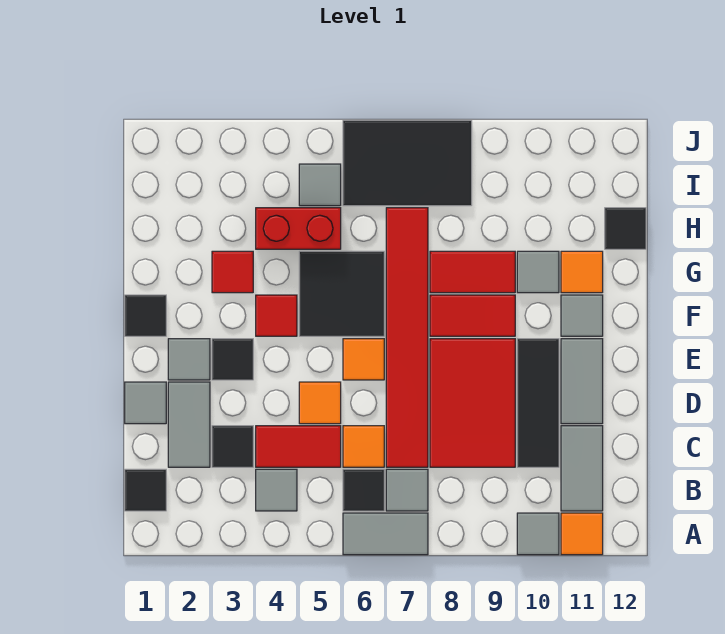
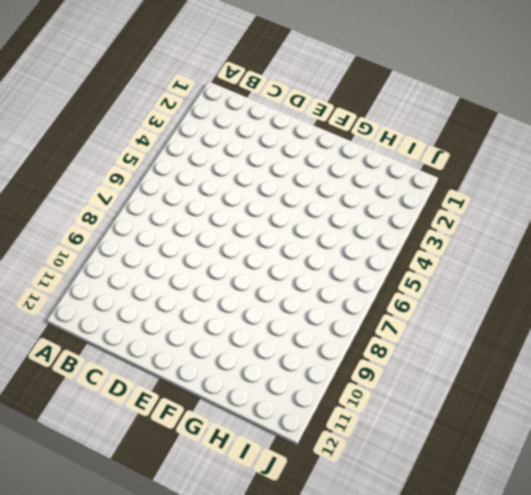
none -> grey 1x2 tile [343,513,428,555]
none -> grey 1x1 tile [517,513,559,555]
none -> orange 1x1 tile [561,513,603,555]
none -> black 1x1 tile [125,469,166,511]

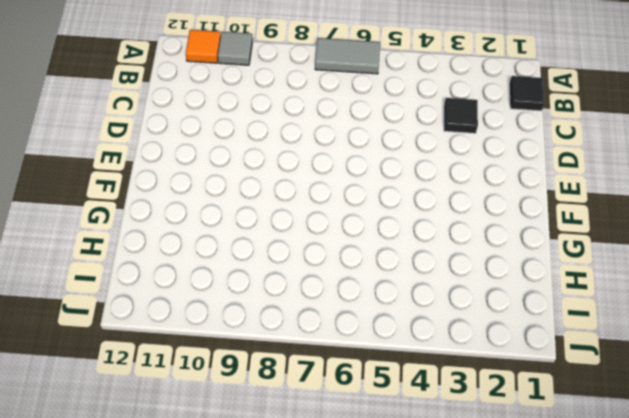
none -> grey 1x1 tile [256,469,297,511]
none -> black 1x1 tile [343,469,384,511]
none -> grey 1x1 tile [386,469,428,511]
none -> grey 1x2 tile [561,426,603,511]

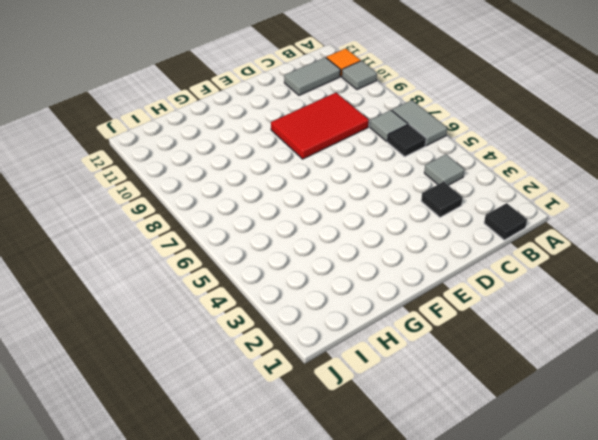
none -> grey 1x2 tile [168,382,210,467]
none -> red 1x2 tile [256,426,341,467]
none -> orange 1x1 tile [343,426,384,467]
none -> red 1x6 tile [386,208,428,467]

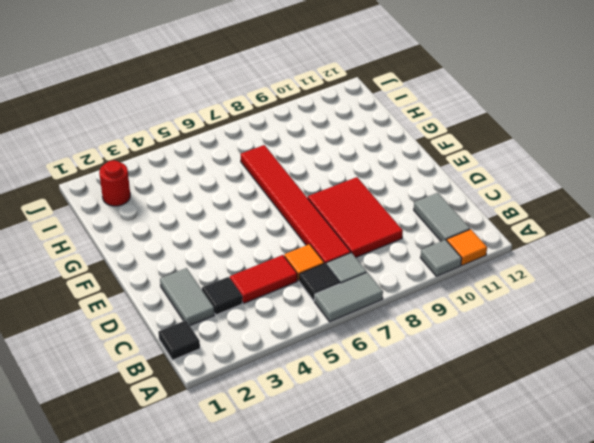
red 1x1 round brick [99,160,130,206] -> none
none -> grey 1x1 tile [256,469,297,511]
none -> black 1x3 tile [517,339,559,467]
none -> grey 1x1 tile [125,382,166,424]
none -> orange 1x1 tile [299,382,341,424]

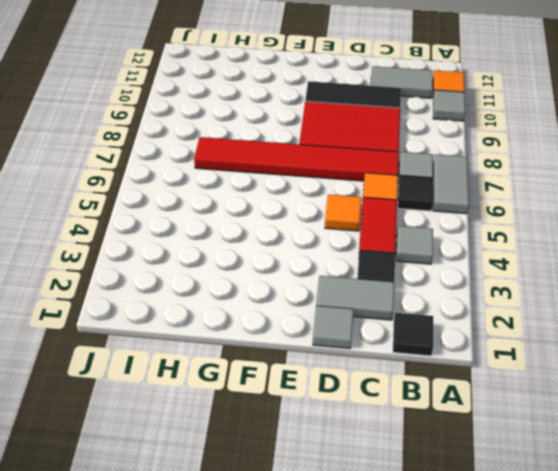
none -> grey 1x2 tile [561,339,603,424]
none -> grey 1x1 tile [168,339,210,380]
none -> black 1x1 tile [212,339,253,380]
none -> orange 1x1 tile [343,339,384,380]

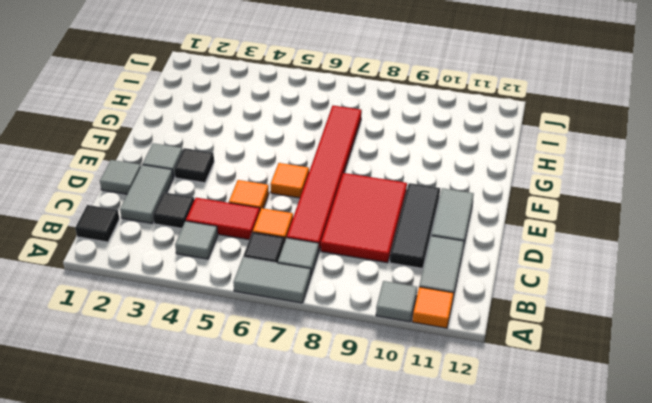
none -> black 1x1 tile [125,295,166,336]
none -> red 1x1 tile [256,295,297,336]
none -> black 2x2 tile [299,251,384,336]
none -> red 1x2 tile [430,295,515,336]

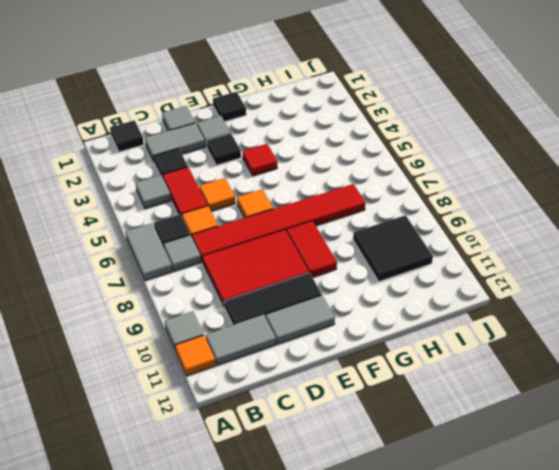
black 2x2 tile [353,215,433,281] -> black 2x2 tile moved to [299,251,384,336]
none -> grey 1x1 tile [561,295,603,336]
none -> red 1x1 tile [212,251,253,293]
none -> red 1x2 tile [430,251,515,293]
none -> grey 1x1 tile [517,251,559,293]

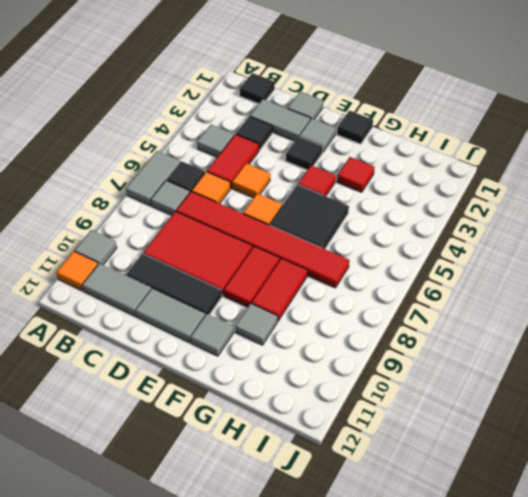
none -> orange 1x1 tile [561,251,603,293]
none -> red 1x2 brick [256,208,341,249]
none -> black 1x1 tile [605,208,646,249]
none -> grey 1x1 tile [299,164,341,206]

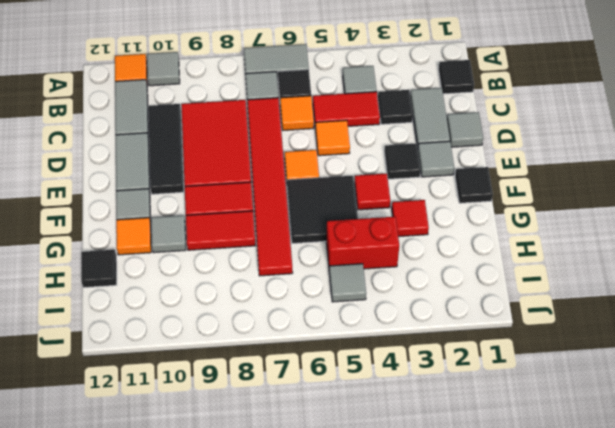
none -> black 2x3 tile [343,120,472,206]

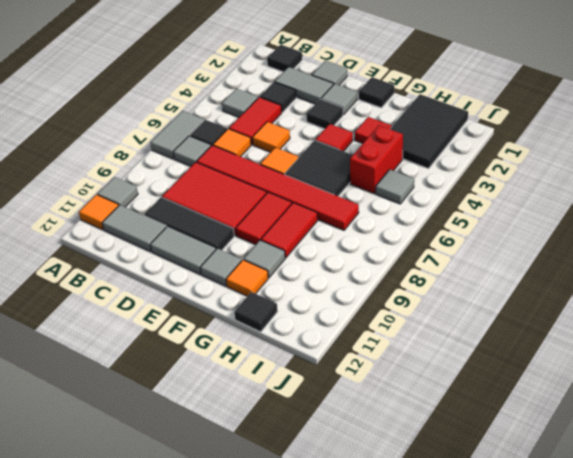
black 2x3 tile [391,94,468,169] -> black 2x3 tile moved to [343,120,472,206]

